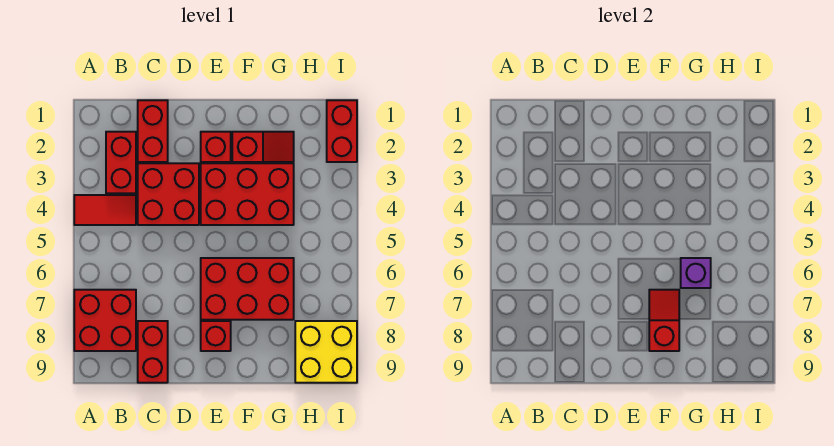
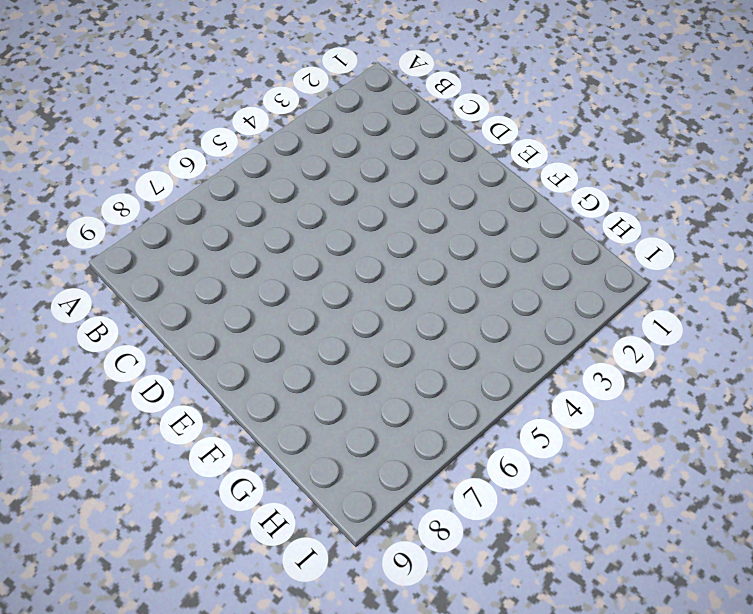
none -> red 1x2 tile [74,195,136,225]
none -> red 2x2 brick [74,290,136,351]
none -> red 1x2 brick [106,132,136,193]

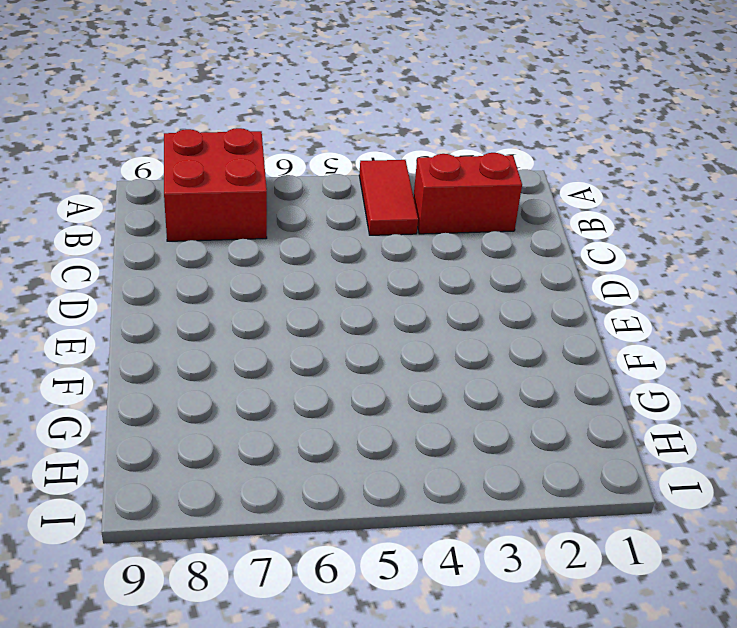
none -> red 1x2 brick [138,100,168,162]
none -> red 2x2 brick [138,163,199,225]
none -> red 1x2 brick [138,321,168,383]

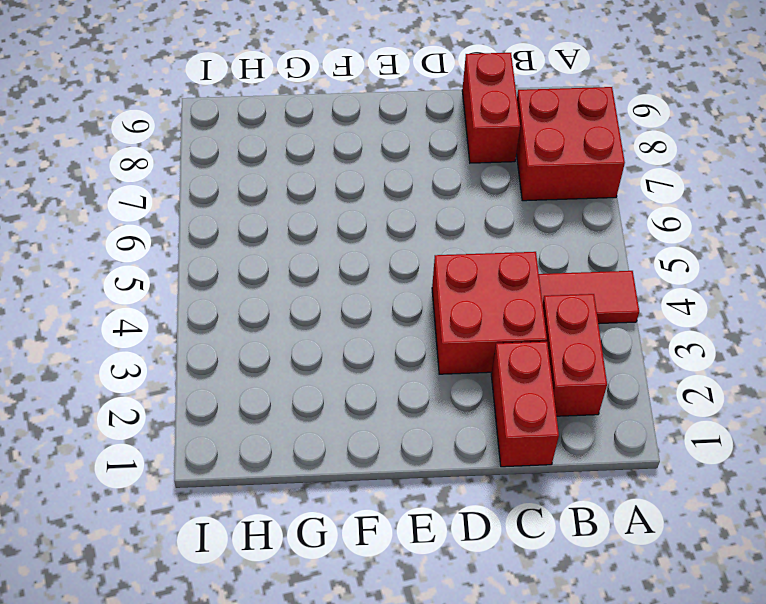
none -> red 1x1 brick [201,132,231,162]
none -> red 2x3 brick [201,163,294,225]
none -> red 2x3 brick [201,258,294,320]

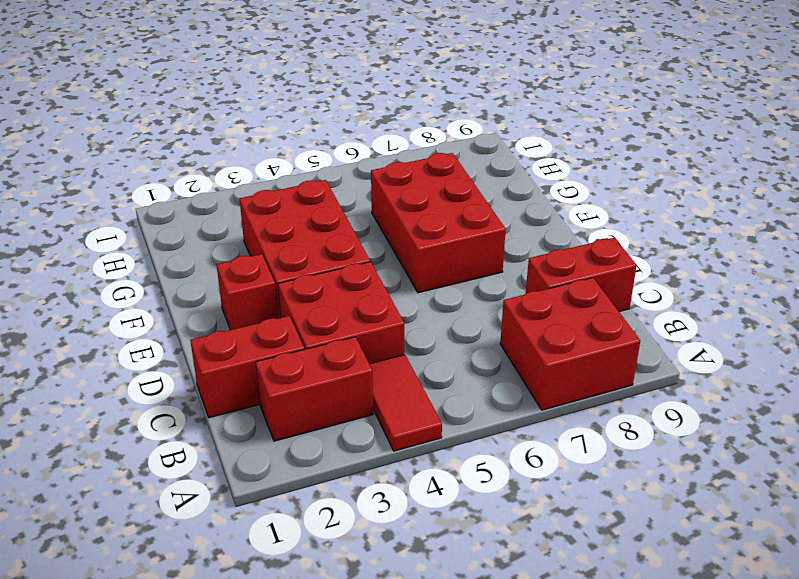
none -> red 1x1 brick [201,321,231,351]
none -> red 1x2 slope [232,132,294,162]
none -> yellow 2x2 brick [295,321,357,383]

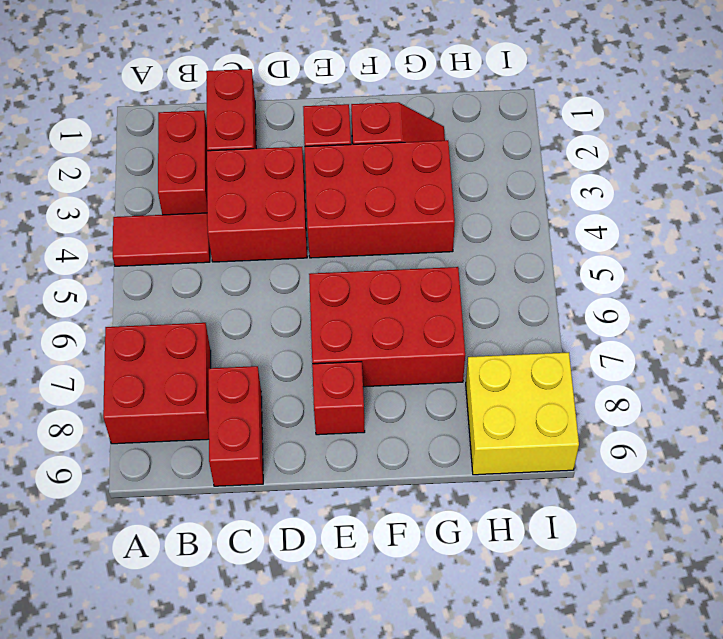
none -> red 1x2 brick [327,100,357,162]
none -> red 1x2 slope [649,290,679,351]
none -> purple 1x1 brick [681,258,711,288]

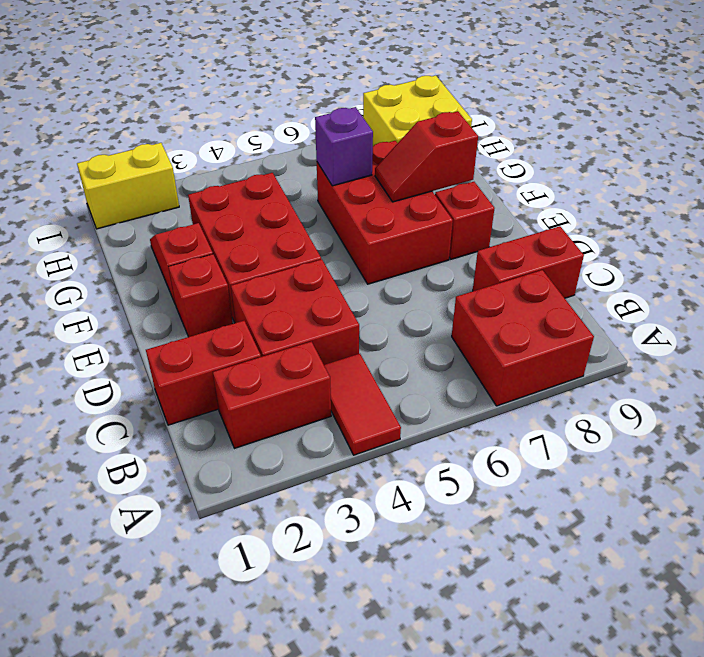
yellow 1x2 brick [77,143,179,229] -> red 1x2 brick [327,100,357,162]

